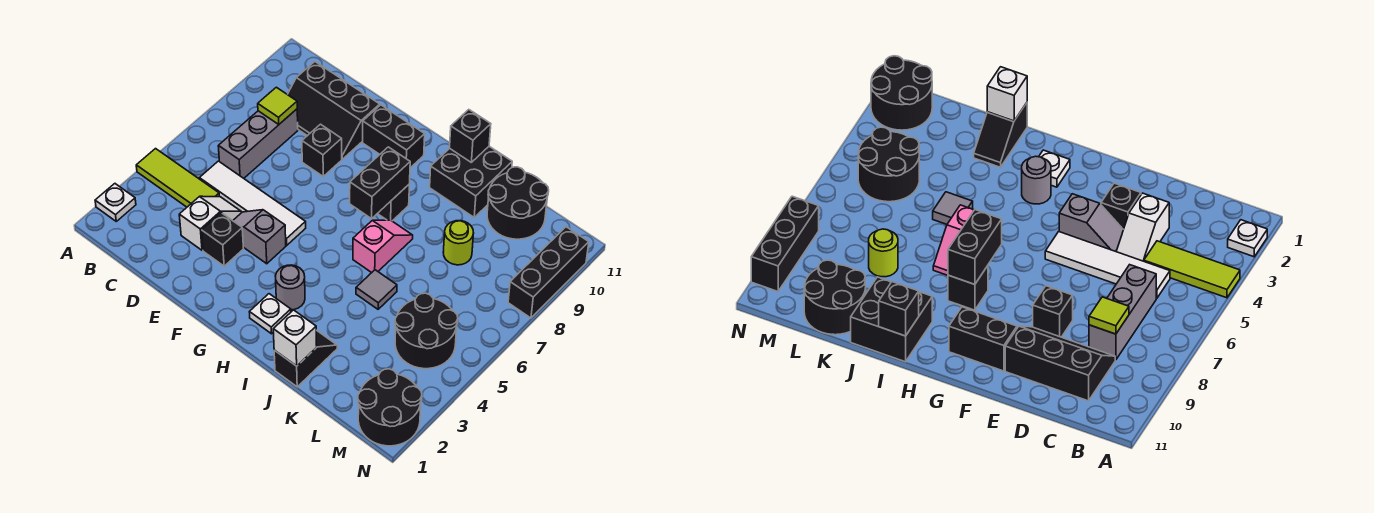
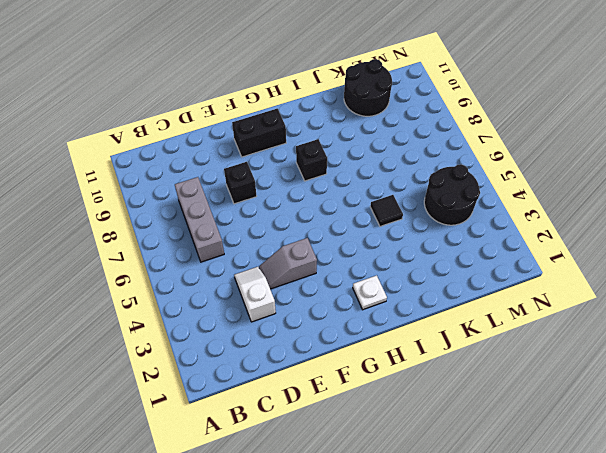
black 1x1 tile [370,195,403,226] -> grey 1x1 tile [356,270,397,309]
none -> white 1x1 plate [95,184,136,221]
none -> lime 1x3 tile [136,149,219,207]
none -> white 1x4 tile [199,161,306,245]

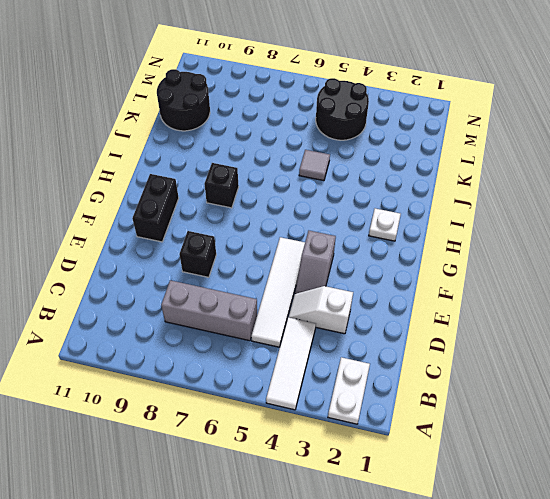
white 1x2 plate [328,357,370,424] -> white 1x1 plate [95,184,136,221]
white 1x3 tile [266,317,316,410] -> lime 1x3 tile [136,149,219,207]
none -> black 2x3 slope [287,62,380,159]
none -> black 1x1 brick [202,213,244,266]
none -> grey 1x1 round brick [275,265,305,310]

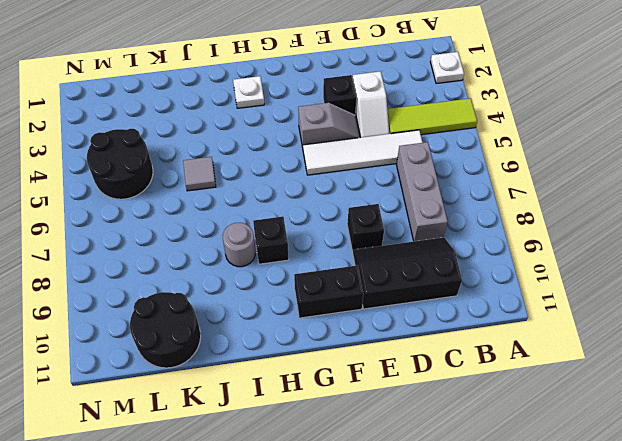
grey 1x1 round brick [223,223,255,267] -> grey 1x1 round brick moved to [275,265,305,310]
none -> pink 1x2 slope [353,220,413,273]
none -> black 2x2 brick [430,146,512,217]
none -> black 1x2 slope [274,330,337,387]

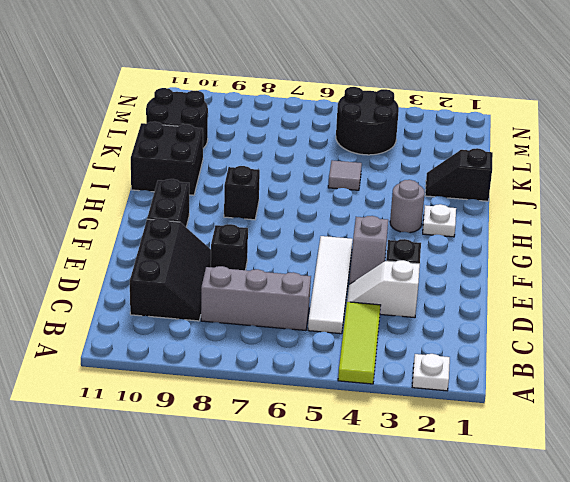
none -> pink 1x2 slope [353,220,413,273]
none -> lime 1x1 round brick [443,221,473,265]
none -> black 2x2 round brick [358,369,422,446]

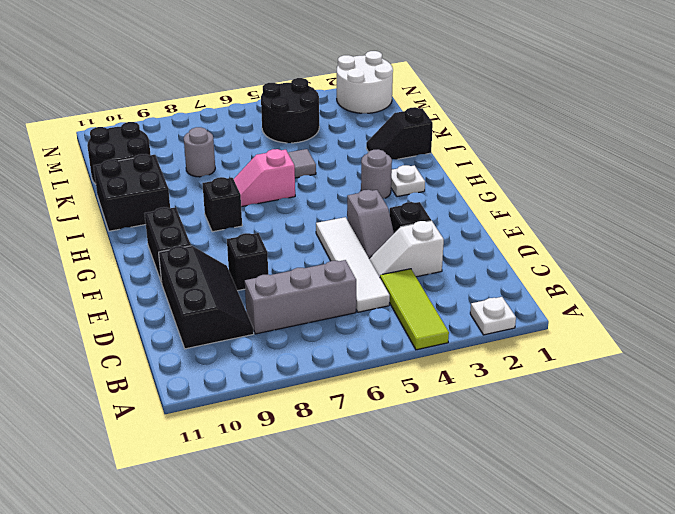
grey 1x1 round brick [184,127,215,177] -> lime 1x1 round brick [443,221,473,265]
white 2x2 round brick [337,51,393,113] -> black 2x2 round brick [358,369,422,446]
none -> black 1x3 brick [508,227,589,318]
none -> lime 1x1 tile [258,87,297,124]
none -> black 1x2 brick [350,147,410,219]

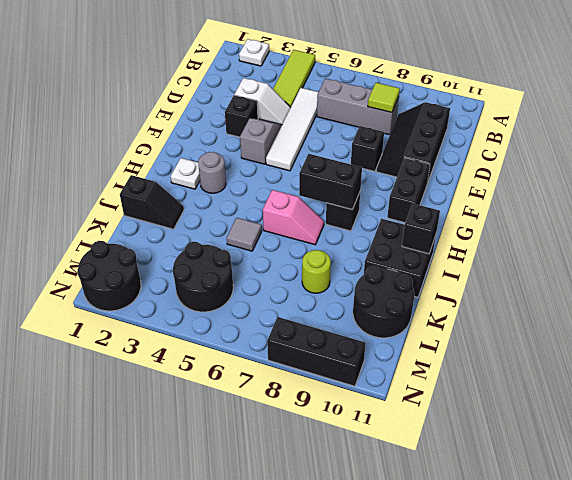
none -> white 1x1 brick [273,310,317,366]

